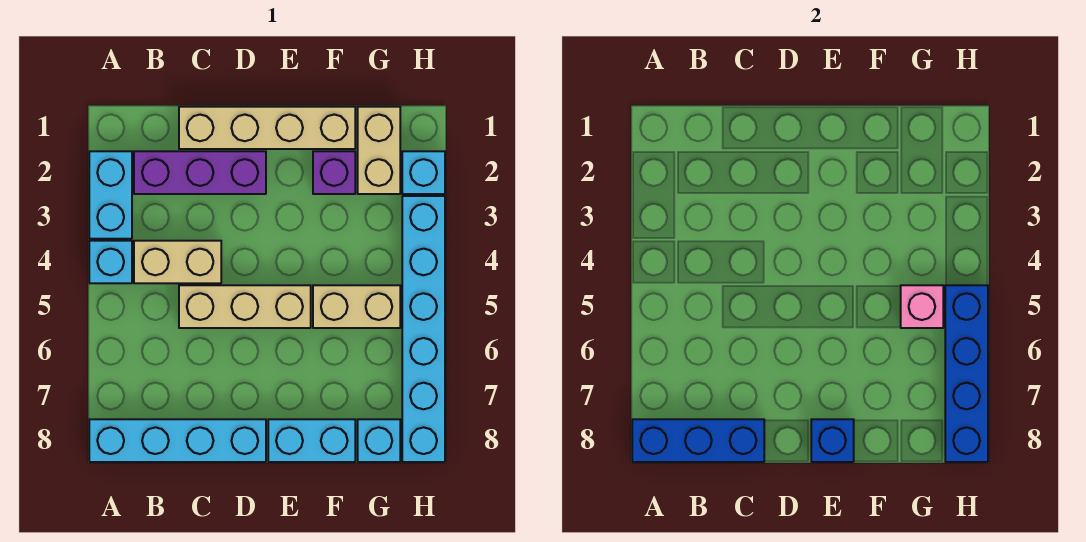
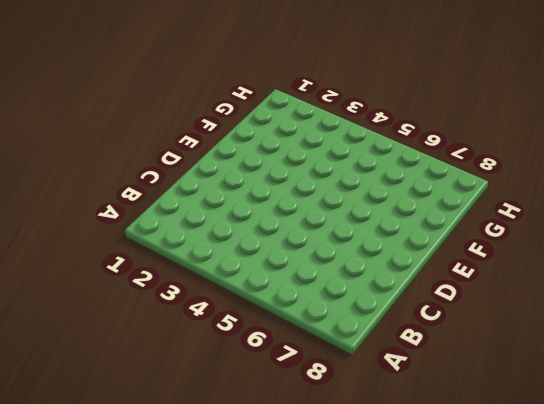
none -> cyan 1x2 brick [89,151,132,239]
none -> cyan 1x1 brick [89,241,132,283]
none -> cyan 1x4 brick [89,419,266,462]

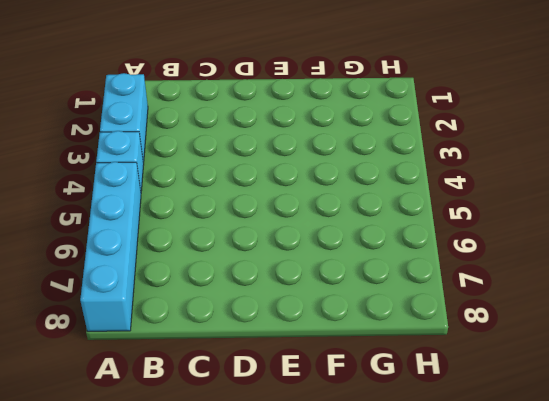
cyan 1x4 brick [80,162,141,331] -> cyan 1x4 brick turned to [89,419,266,462]
none -> purple 1x3 brick [134,151,266,194]
none -> tan 1x2 brick [134,241,221,283]
none -> tan 1x4 brick [179,107,355,149]

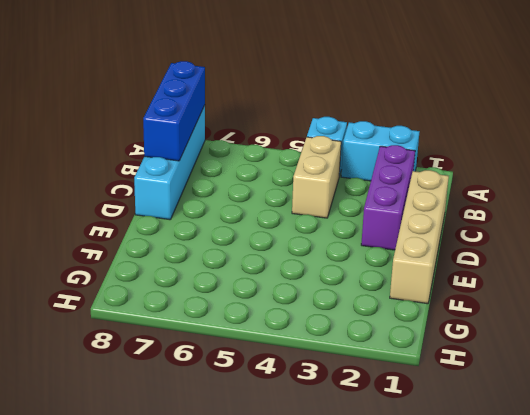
none -> tan 1x3 brick [179,285,311,328]
none -> cyan 1x2 brick [268,419,355,462]
none -> purple 1x1 brick [313,151,355,194]

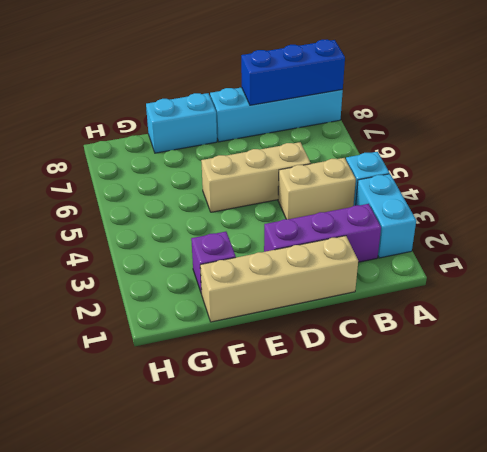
none -> tan 1x2 brick [313,285,400,328]
none -> tan 1x2 brick [358,107,400,194]
none -> cyan 1x1 brick [358,419,400,462]

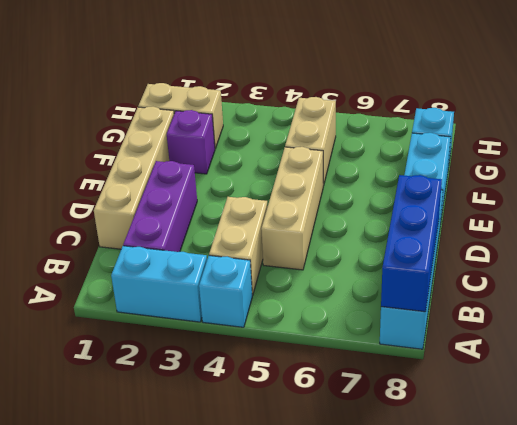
none -> cyan 1x1 brick [402,151,445,194]
none -> cyan 1x6 brick [402,196,445,462]
none -> blue 1x1 brick [811,419,854,462]

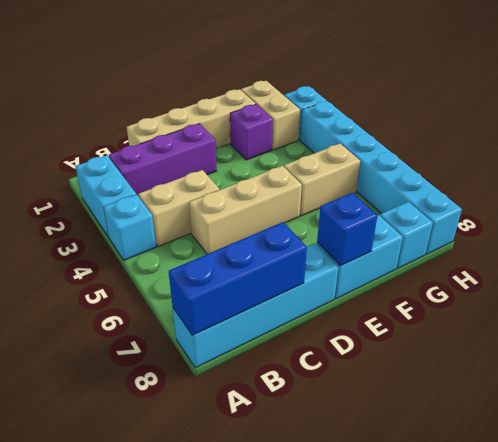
none -> pink 1x1 brick [901,285,943,328]
none -> blue 1x4 brick [945,285,988,462]

